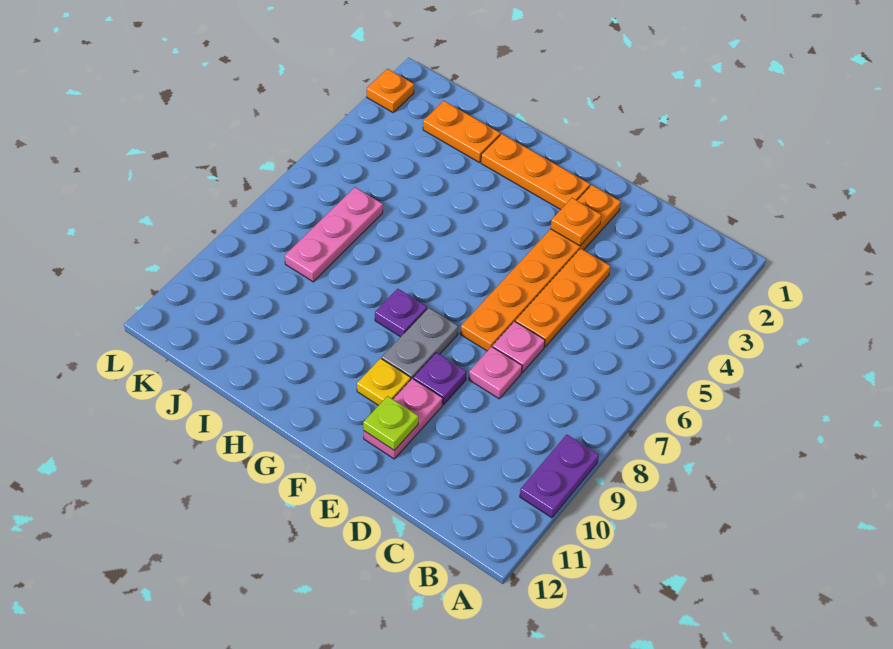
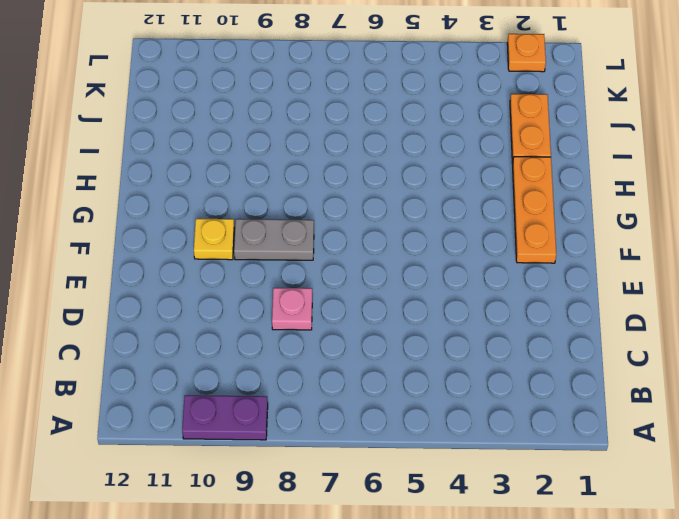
none -> orange 1x3 plate [515,249,610,347]
none -> pink 1x1 plate [493,321,545,372]
none -> orange 1x6 plate [460,185,621,351]

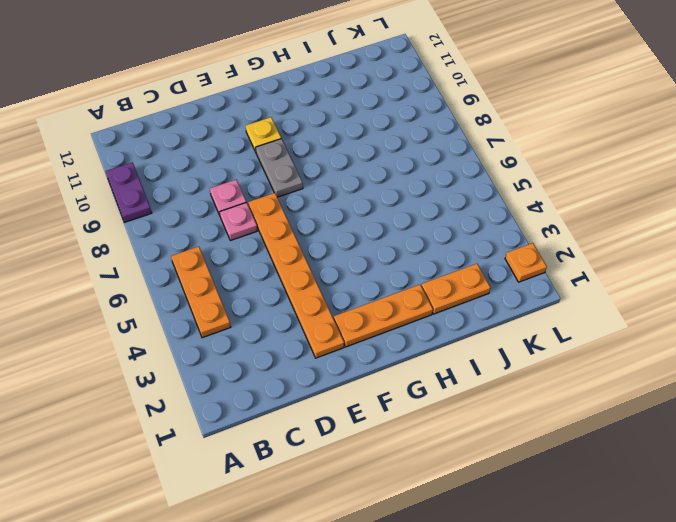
orange 1x3 plate [171,246,231,338] -> orange 1x3 plate moved to [515,249,610,347]
none -> purple 1x1 plate [413,353,466,405]
none -> pink 1x2 plate [364,379,443,459]
none -> purple 1x1 plate [375,289,427,337]

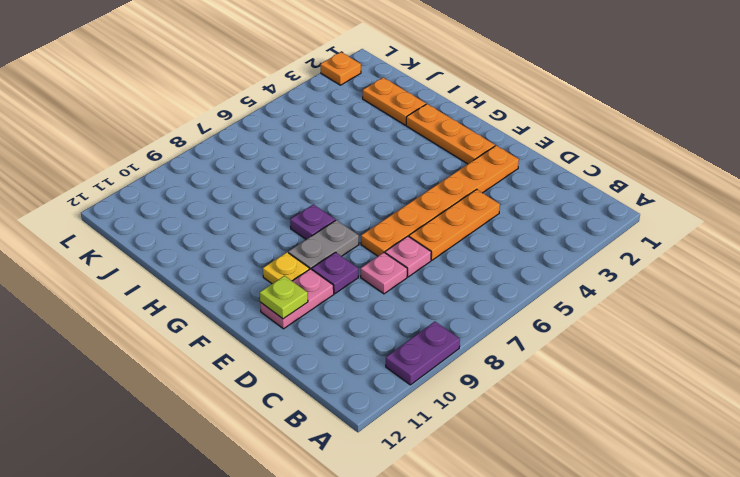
none -> pink 1x3 plate [285,187,383,282]
none -> orange 1x1 plate [550,198,601,246]

